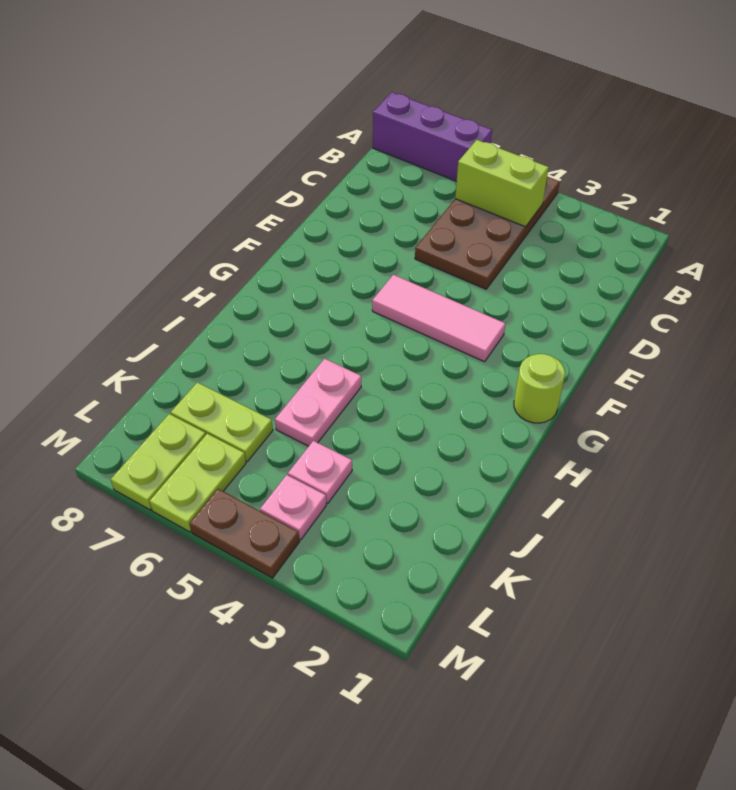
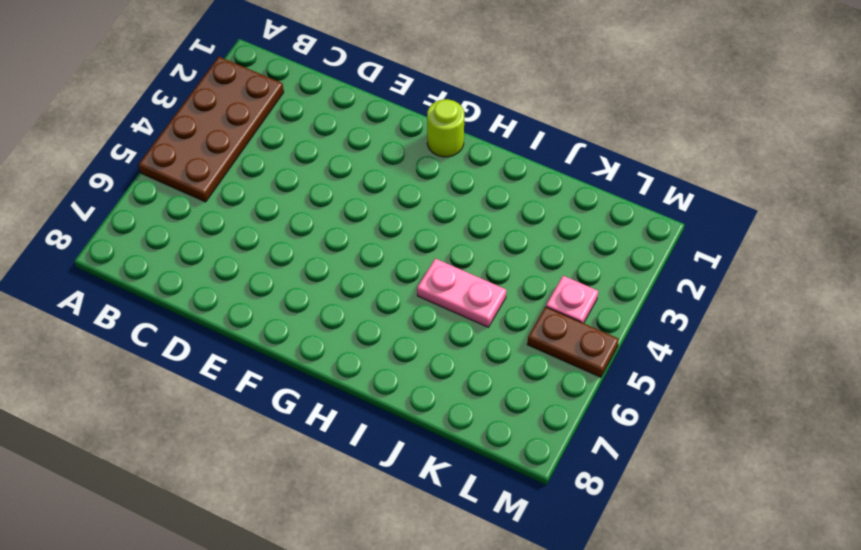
brown 2x4 plate [139,57,284,202] -> brown 2x4 plate turned to [415,177,560,289]
brown 1x2 plate [527,307,619,377] -> brown 1x2 plate turned to [190,489,299,578]
none -> purple 1x3 brick [373,92,492,181]
none -> pink 1x3 tile [372,275,505,362]
none -> pink 1x1 plate [288,441,352,503]

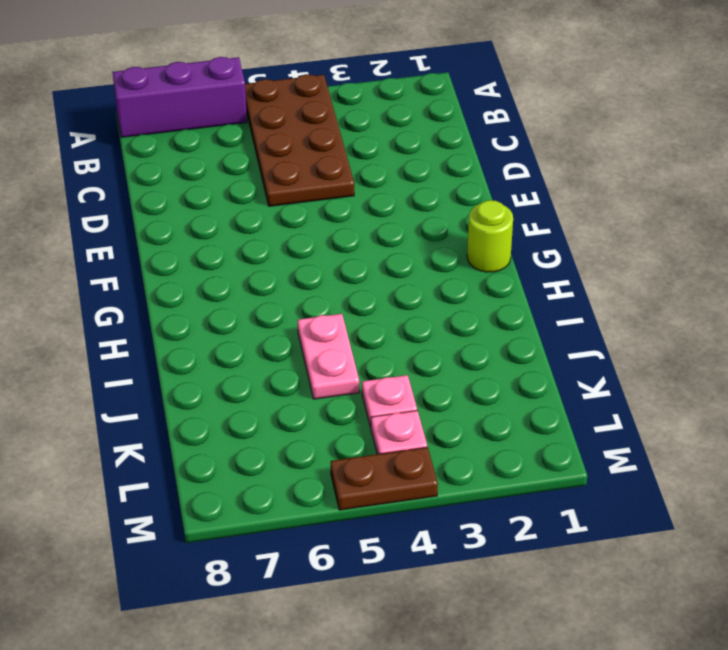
none -> pink 1x3 tile [372,275,505,362]
none -> lime 1x2 plate [171,382,273,461]
none -> lime 1x2 plate [150,434,246,532]

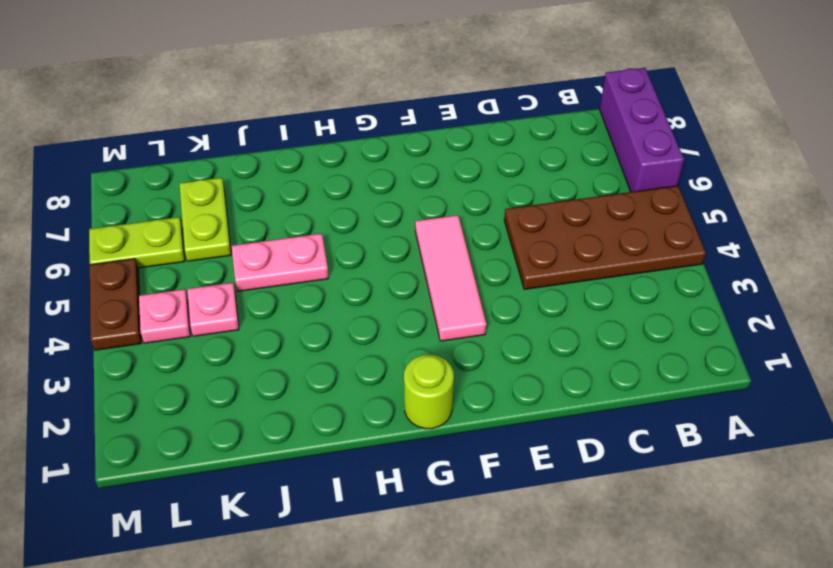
none -> lime 1x2 plate [111,414,206,510]
none -> lime 1x2 brick [455,140,549,227]

